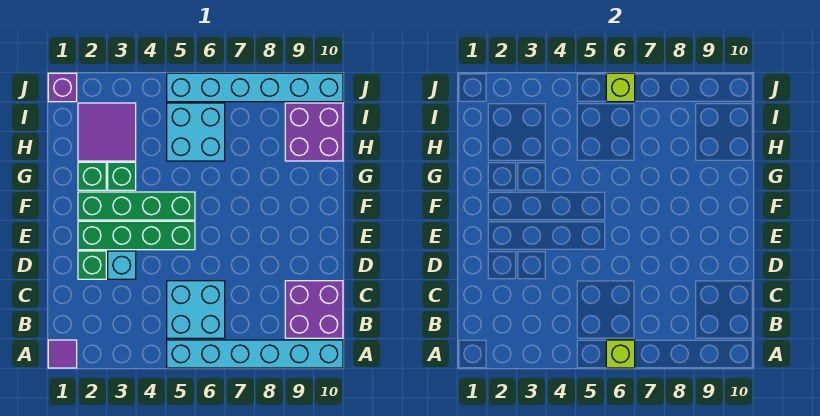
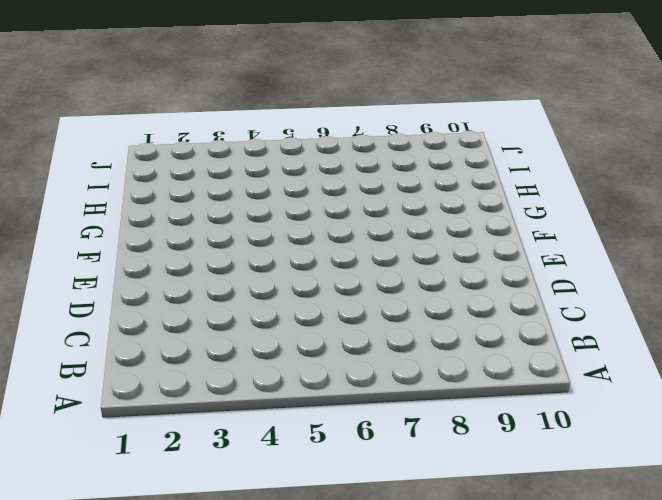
none -> purple 1x1 tile [48,340,77,368]
none -> cyan 1x6 brick [167,340,343,368]
none -> cyan 2x2 brick [167,281,225,338]

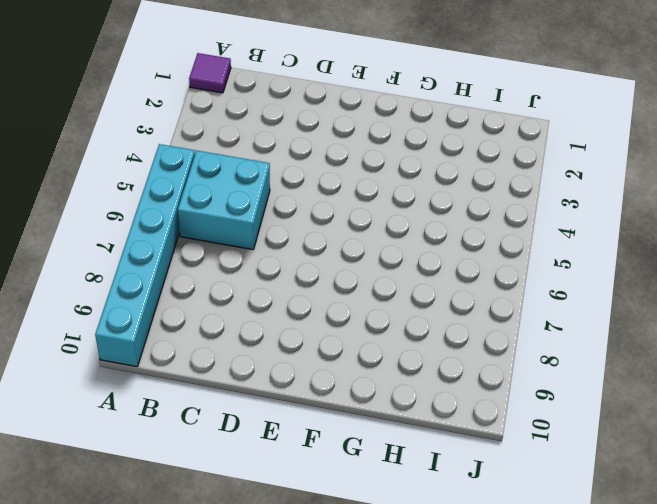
none -> purple 2x2 brick [285,281,343,338]
none -> green 1x1 brick [78,251,106,279]
none -> cyan 1x1 brick [108,251,136,279]

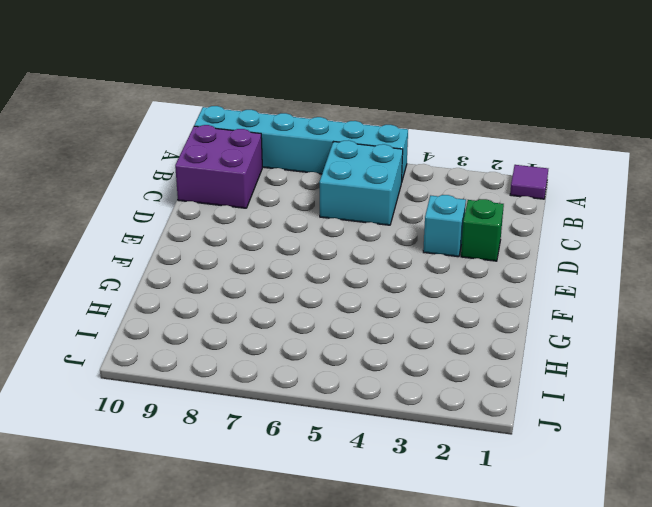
none -> green 1x4 brick [78,221,195,250]
none -> green 1x4 brick [78,192,195,220]
none -> green 1x1 brick [78,162,106,190]

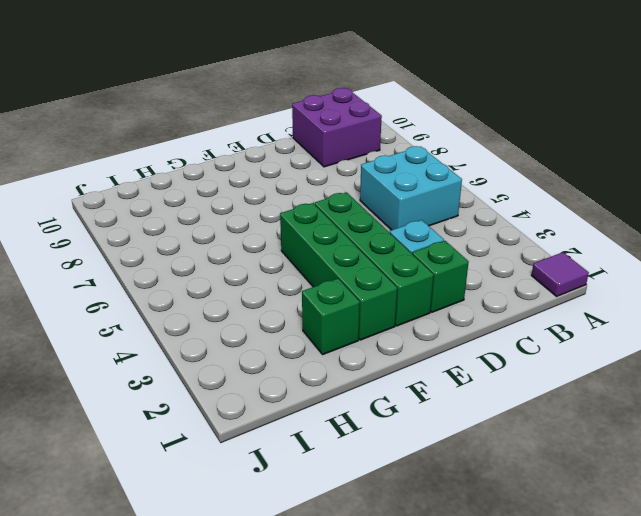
none -> cyan 1x6 brick [167,340,343,368]
none -> green 1x1 brick [108,162,136,190]
none -> purple 2x2 tile [78,103,136,161]

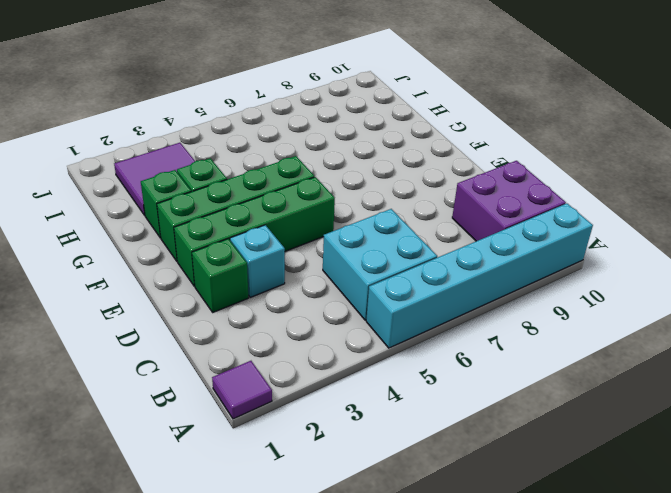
none -> cyan 2x2 brick [167,103,225,161]
none -> purple 2x2 brick [285,103,343,161]
none -> purple 1x1 brick [48,73,77,102]

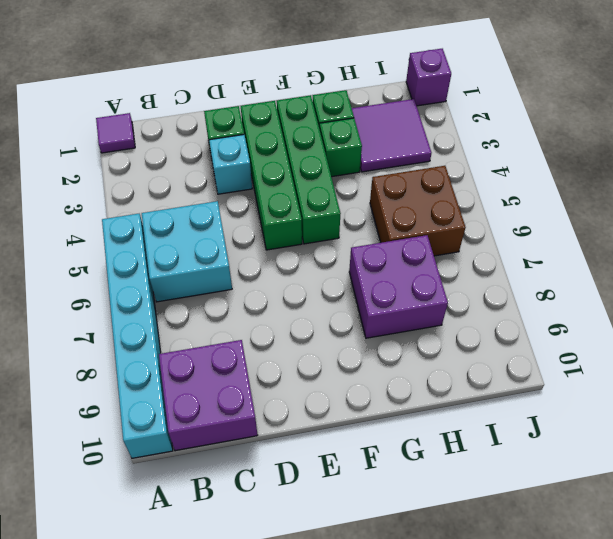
purple 2x2 brick [349,235,448,338] -> purple 2x2 brick moved to [285,103,343,161]
brown 2x2 brick [370,166,466,256] -> cyan 2x2 brick [167,103,225,161]
none -> cyan 1x6 brick [167,73,343,102]
none -> lime 1x1 brick [606,340,635,368]
none -> lime 1x1 brick [606,73,635,102]

